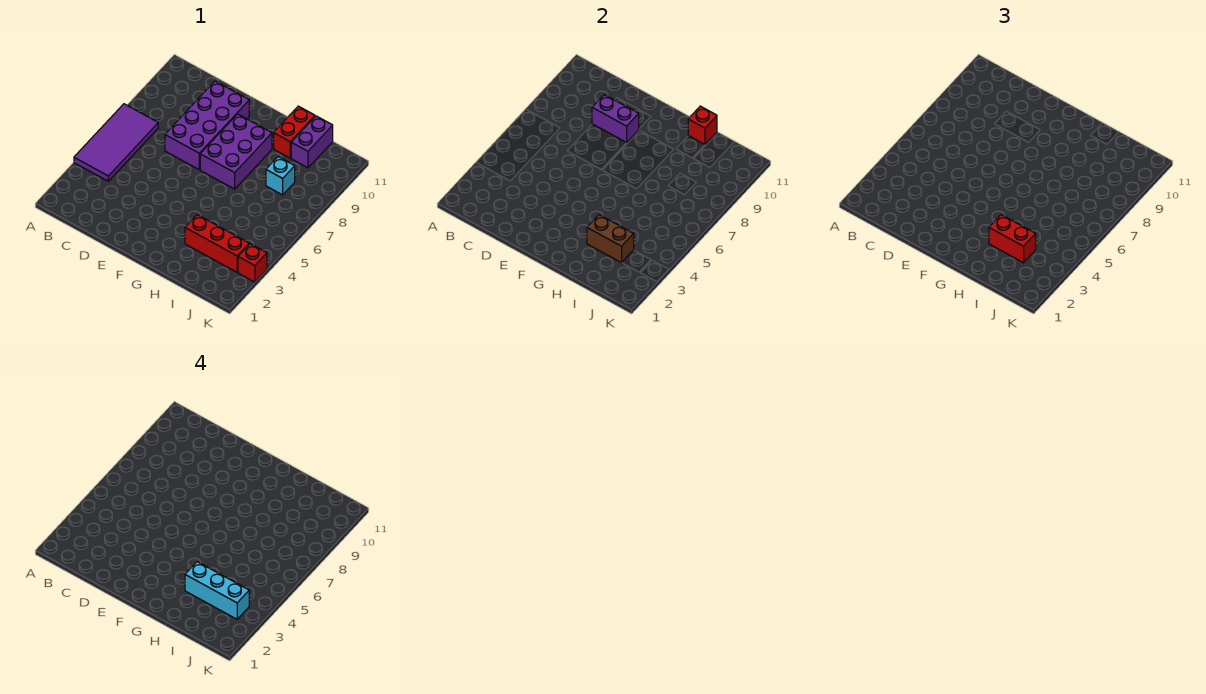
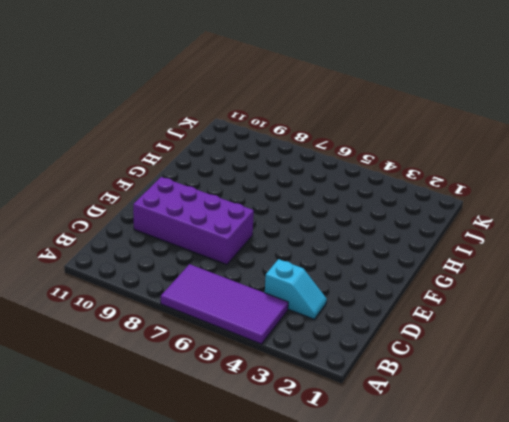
cyan 1x2 slope [265,259,327,319] -> none
none -> purple 2x3 brick [200,114,272,189]
none -> red 1x3 brick [185,215,249,272]
none -> red 1x2 brick [274,106,315,158]

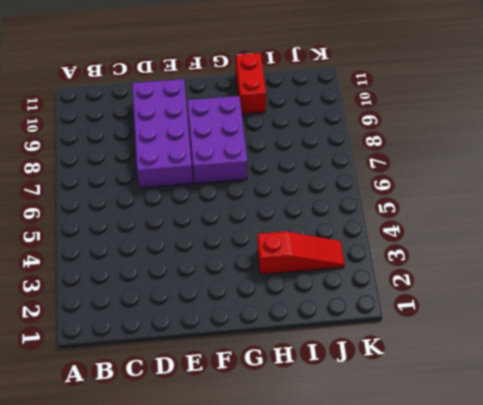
red 1x3 slope [257,231,345,275] -> red 1x3 brick [185,215,249,272]
none -> purple 2x4 tile [74,104,158,181]
none -> cyan 1x1 brick [266,157,295,195]
none -> purple 1x2 brick [291,116,333,168]

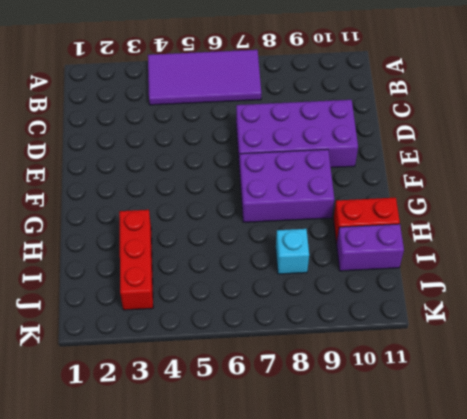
none -> red 1x1 brick [238,244,267,282]
none -> purple 1x2 brick [592,95,639,143]
none -> brown 1x2 brick [587,215,634,263]

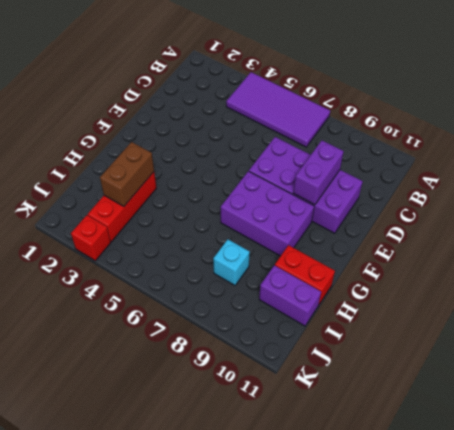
none -> red 1x1 brick [688,106,717,145]
none -> red 1x2 brick [989,215,1036,263]
none -> cyan 1x3 brick [185,562,249,619]

